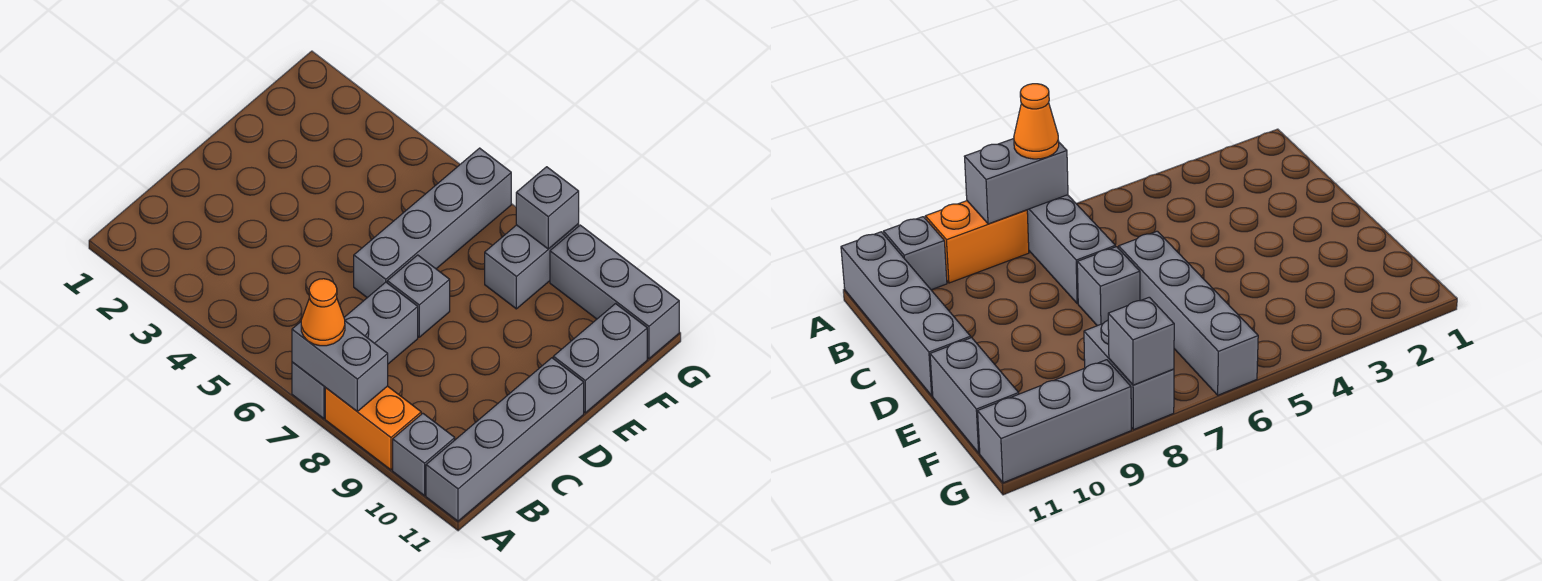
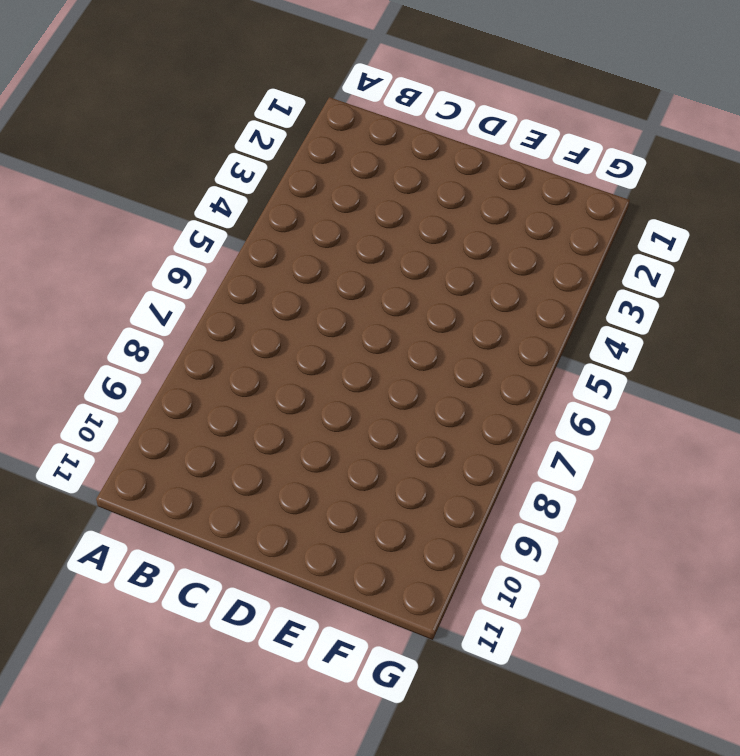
none -> grey 1x3 brick [292,282,418,418]
none -> orange 1x2 brick [325,386,421,470]
none -> grey 1x1 brick [393,413,455,496]

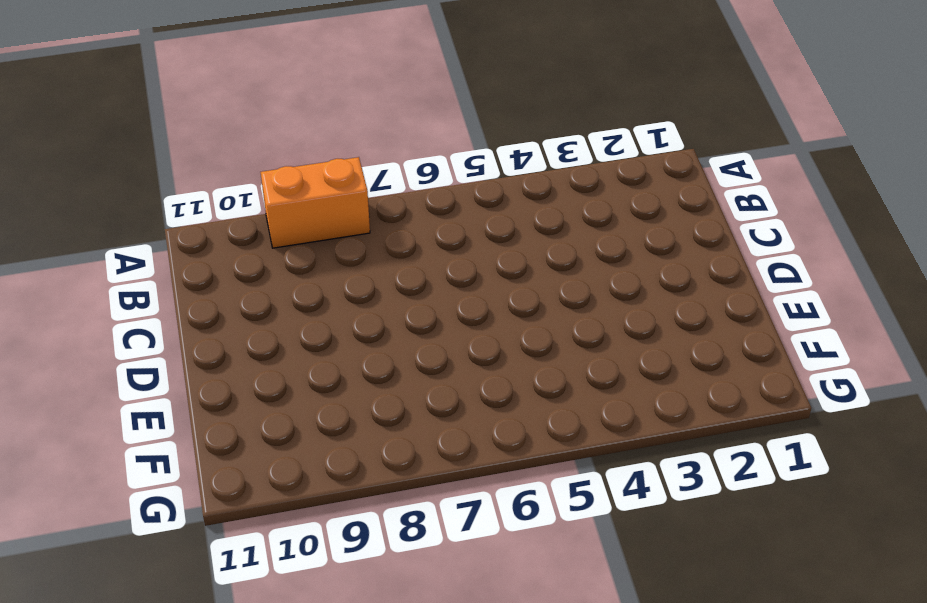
none -> grey 1x3 brick [292,282,418,418]
none -> grey 1x1 brick [393,413,455,496]
none -> grey 1x4 brick [426,358,584,521]

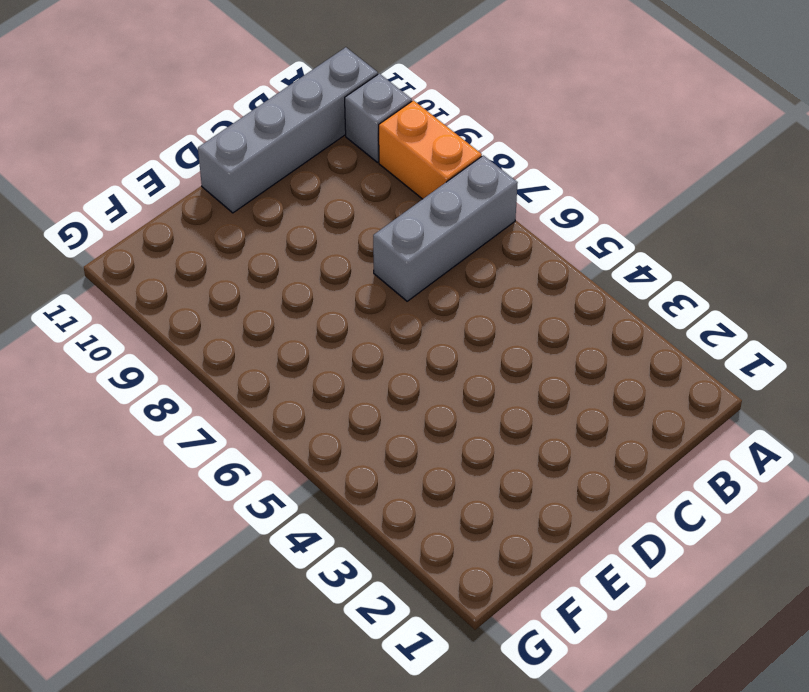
none -> grey 1x4 brick [354,148,511,298]
none -> grey 1x1 brick [387,255,450,337]
none -> grey 1x2 brick [553,304,647,413]

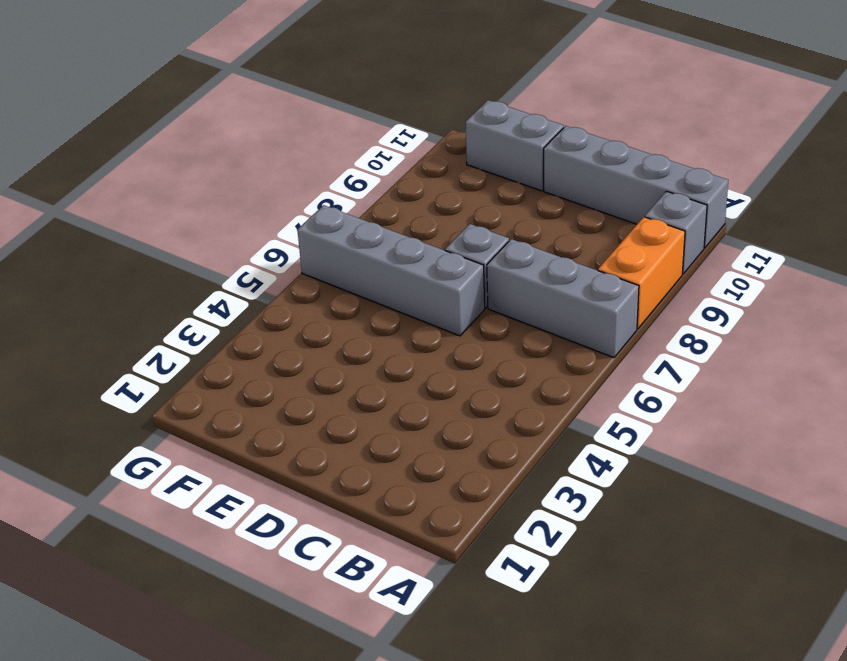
none -> grey 1x2 brick [485,224,579,309]
none -> grey 1x3 brick [550,225,679,359]
none -> grey 1x2 brick [292,321,388,411]

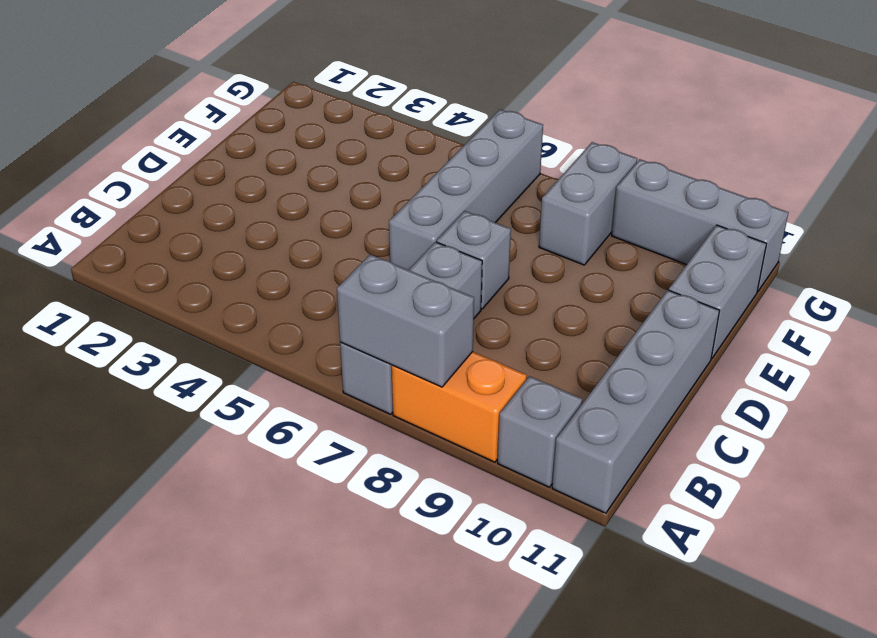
none -> grey 1x1 brick [516,167,579,249]
none -> orange 1x1 cone [301,279,345,346]

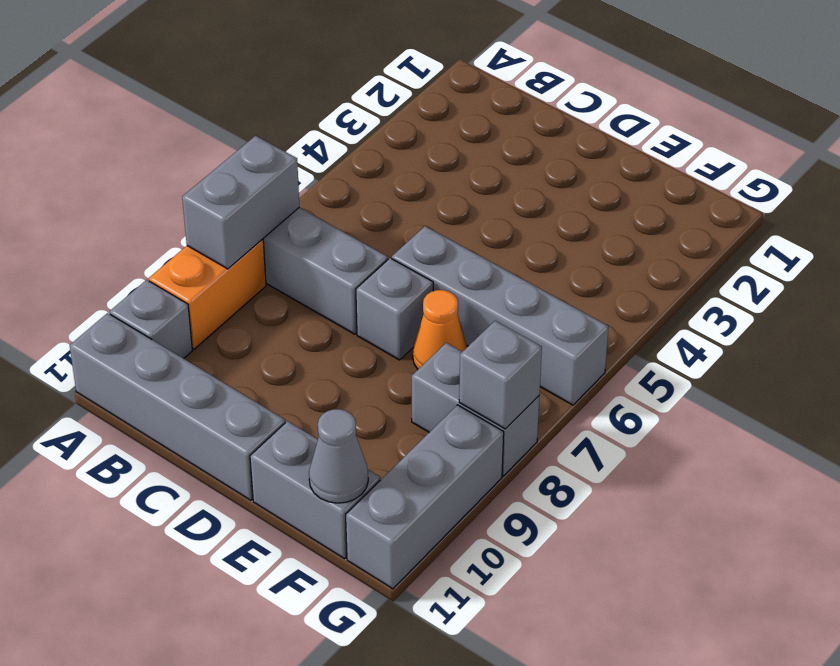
orange 1x1 cone [413,290,467,369] -> orange 1x1 cone moved to [301,279,345,346]
grey 1x1 cone [309,409,368,503] -> none

